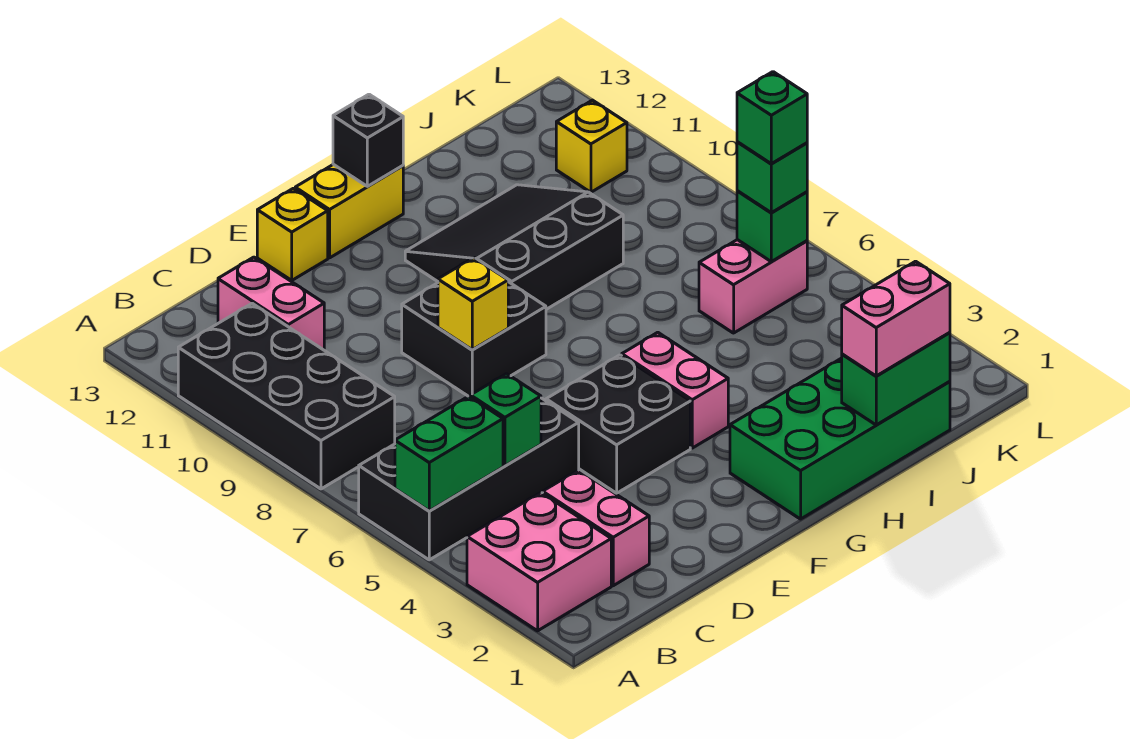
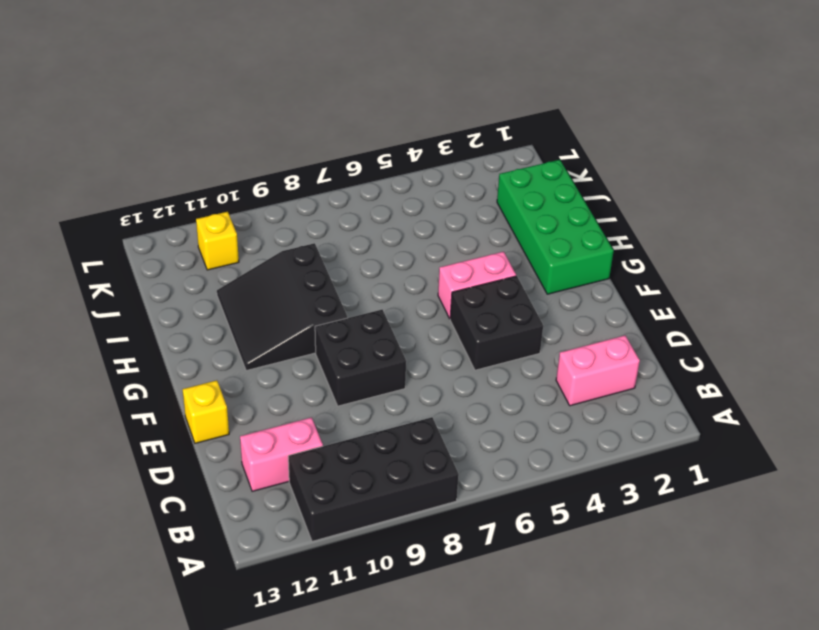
none -> pink 2x2 brick [467,493,611,631]
none -> black 2x4 brick [359,398,579,560]
none -> yellow 1x2 brick [295,164,403,258]

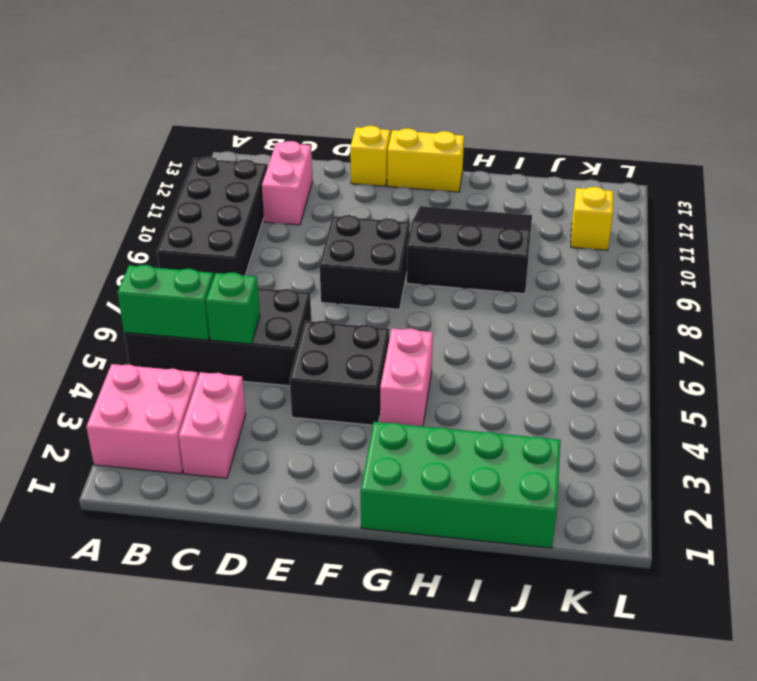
none -> pink 1x2 brick [699,240,807,333]
none -> yellow 1x1 brick [438,258,508,350]
none -> black 1x1 brick [333,94,403,186]

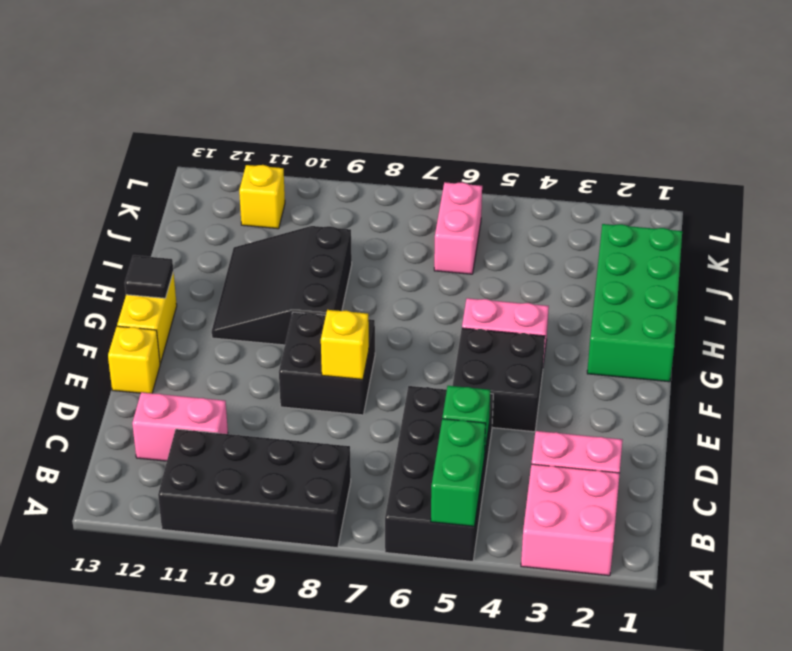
black 1x1 tile [125,255,173,298] -> black 1x1 brick [333,94,403,186]
none -> green 1x2 brick [842,333,950,425]
none -> green 1x1 brick [737,191,807,262]
none -> pink 1x2 brick [842,261,950,376]

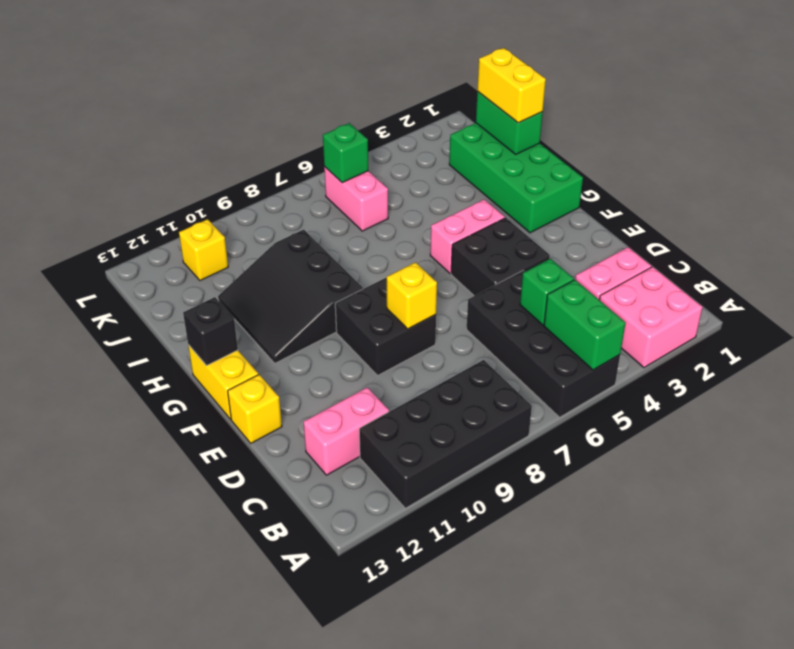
yellow 1x2 brick [477,48,546,123] -> pink 1x2 brick [842,261,950,376]
none -> green 1x1 brick [737,142,807,213]
none -> green 1x1 brick [737,72,807,164]

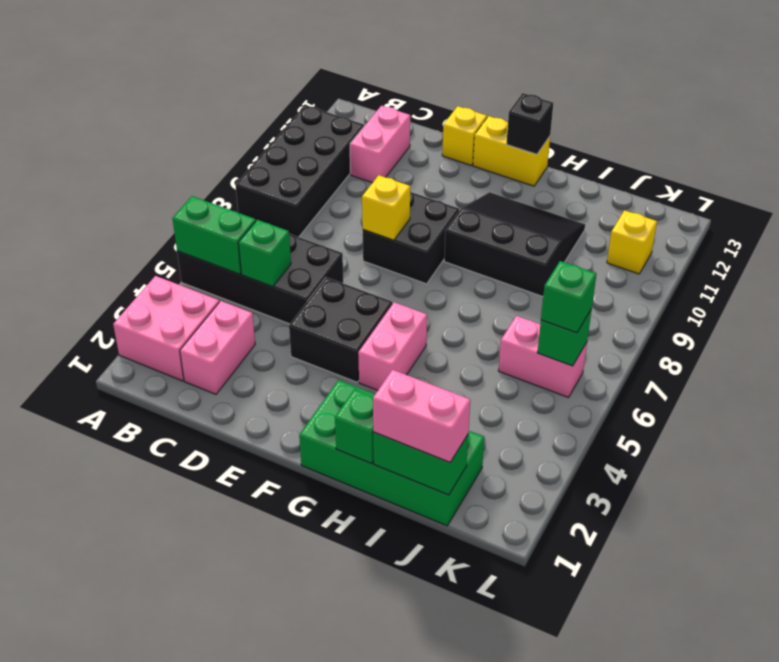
green 1x1 brick [335,389,374,464] -> green 1x1 brick moved to [737,72,807,164]

